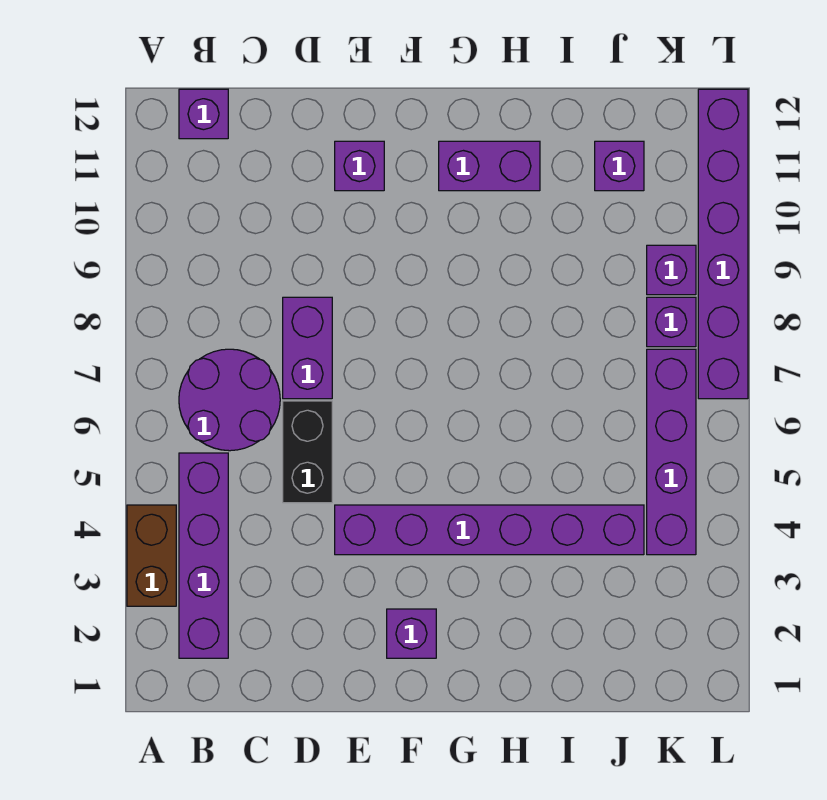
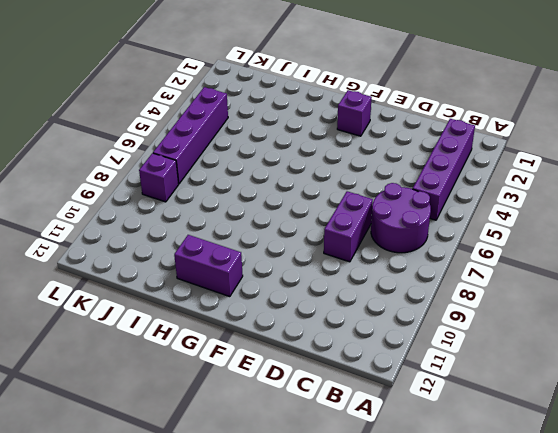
none -> brown 1x2 brick [127,505,176,606]
none -> purple 1x1 brick [179,89,228,139]
none -> black 1x2 brick [283,401,332,503]

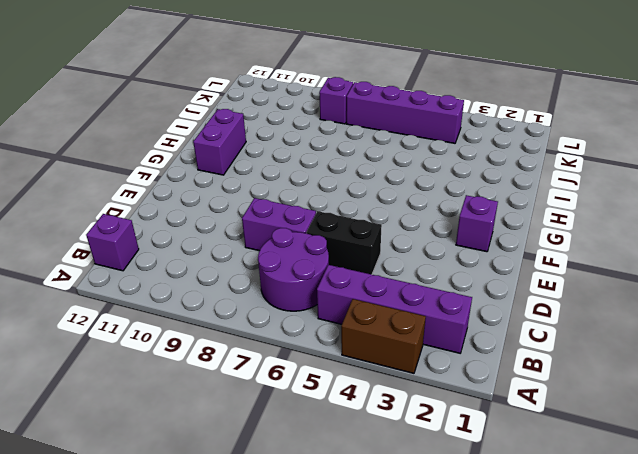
none -> purple 1x6 brick [335,505,644,555]
none -> purple 1x1 brick [335,141,384,191]
none -> purple 1x1 brick [595,141,644,191]

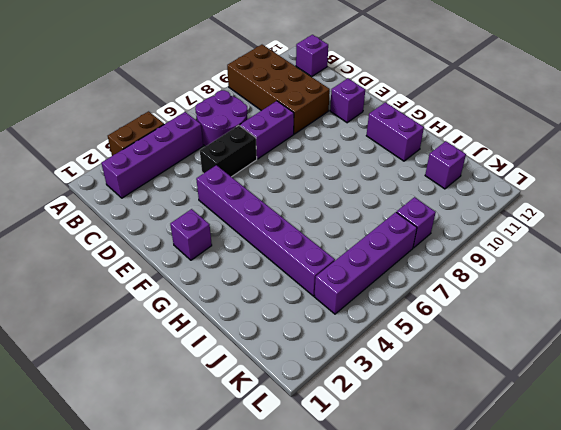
brown 2x4 brick [227,45,330,134] -> none
none -> purple 1x1 brick [647,245,696,295]
none -> purple 1x6 brick [698,89,748,399]

